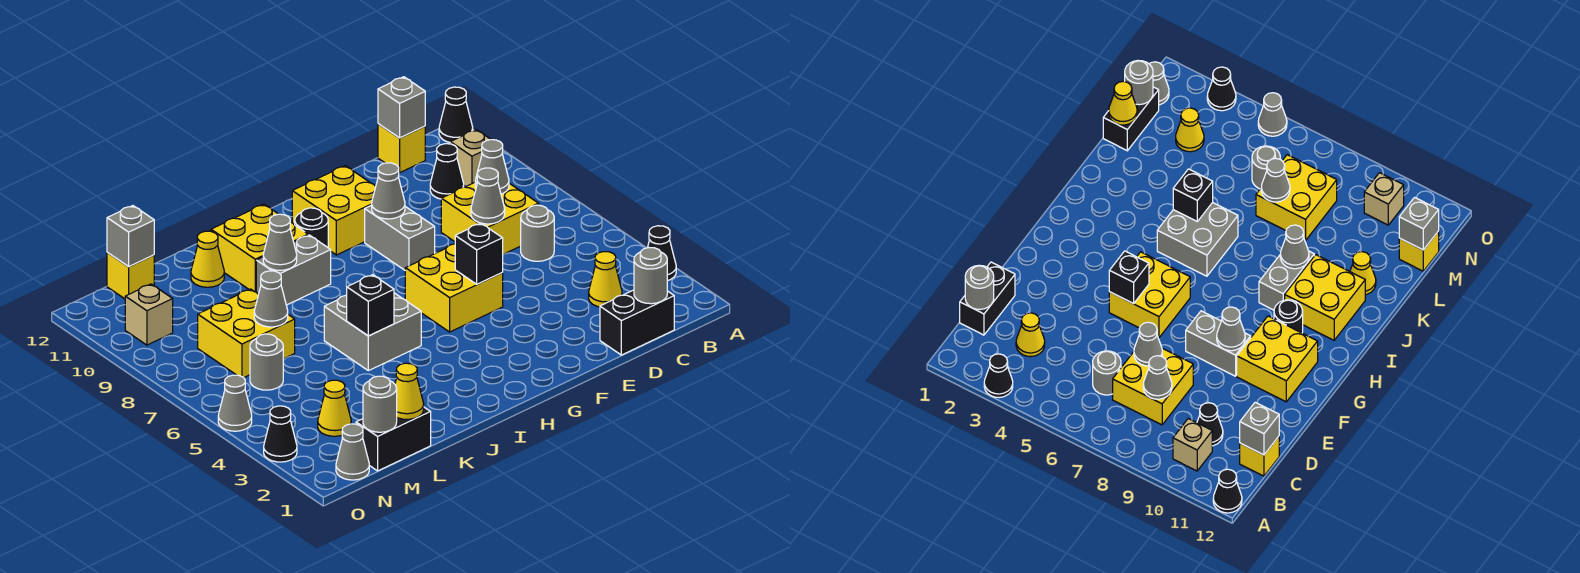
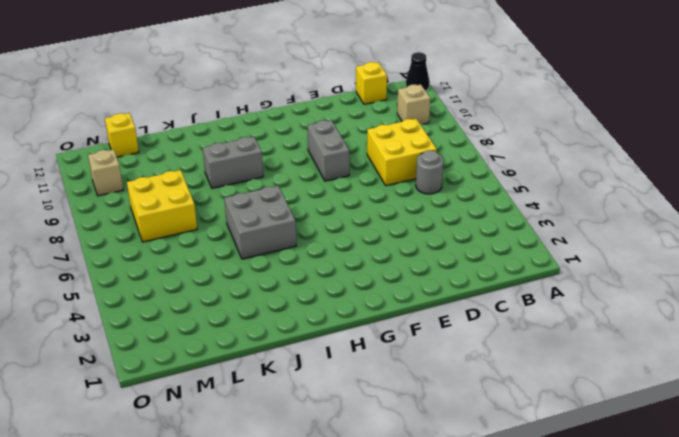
none -> black 1x1 cone [648,226,676,281]
none -> black 1x2 brick [600,290,674,355]
none -> yellow 1x1 cone [589,252,622,307]
none -> black 1x1 cone [430,144,464,199]

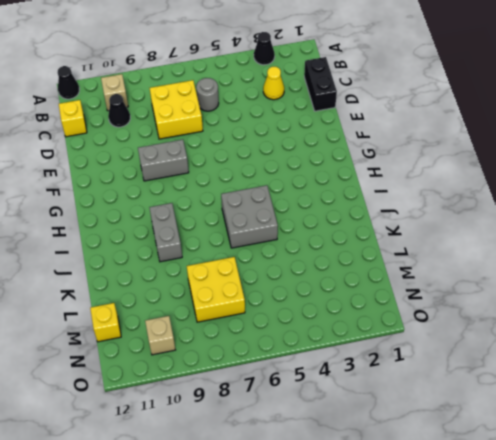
none -> yellow 2x2 brick [405,244,503,332]
none -> yellow 2x2 brick [292,166,376,255]
none -> black 1x1 round brick [295,208,328,247]
none -> yellow 2x2 brick [211,204,308,292]

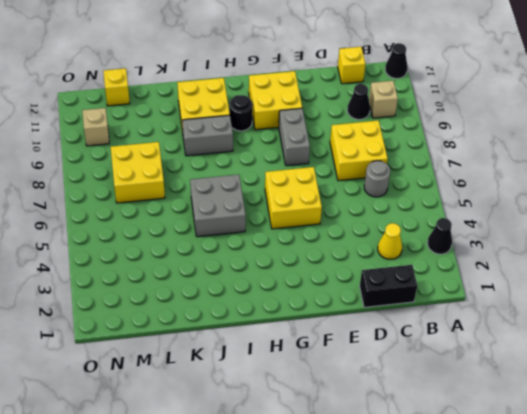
none -> yellow 1x1 cone [191,231,224,287]
none -> black 1x2 brick [356,407,431,471]
none -> yellow 1x1 cone [318,380,351,436]
none -> grey 1x1 round brick [250,334,283,390]

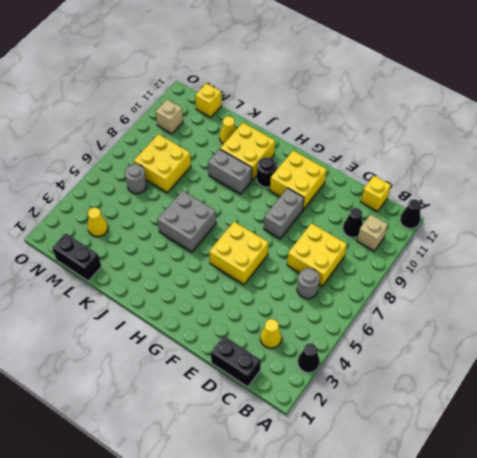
none -> grey 1x1 cone [336,424,369,480]
none -> black 1x1 cone [264,406,297,462]
none -> grey 1x1 cone [218,375,252,431]
none -> grey 1x1 round brick [634,248,667,304]

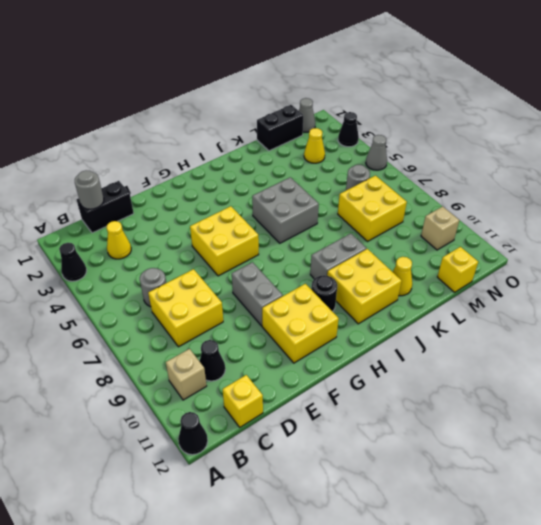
none -> grey 1x1 cone [475,140,509,194]
none -> grey 1x1 brick [378,77,425,138]
none -> grey 1x1 cone [471,168,505,224]
none -> black 1x1 brick [455,223,503,284]

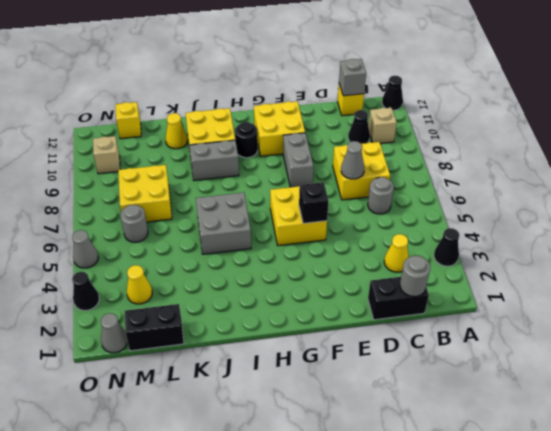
none -> grey 1x1 cone [475,140,509,194]
none -> grey 1x1 cone [372,163,405,219]
none -> black 1x1 brick [347,275,394,336]
none -> grey 1x1 cone [263,214,297,270]

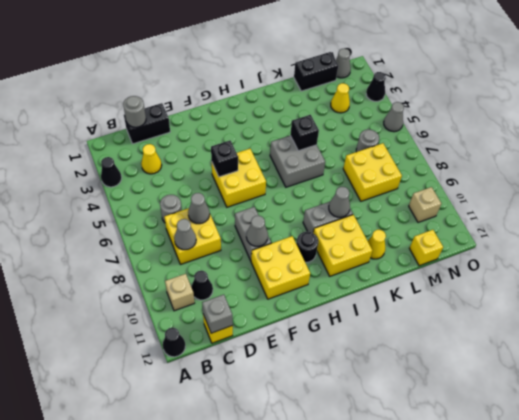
none -> yellow 1x1 cone [395,363,424,419]
none -> grey 1x1 cone [254,271,288,327]
none -> grey 1x1 round brick [363,376,397,432]
none -> grey 1x1 brick [107,206,154,267]

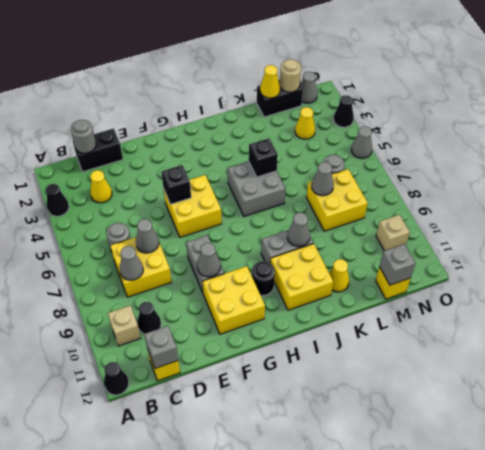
tan 1x1 round brick [280,59,301,92] -> grey 1x1 round brick [363,376,397,432]

